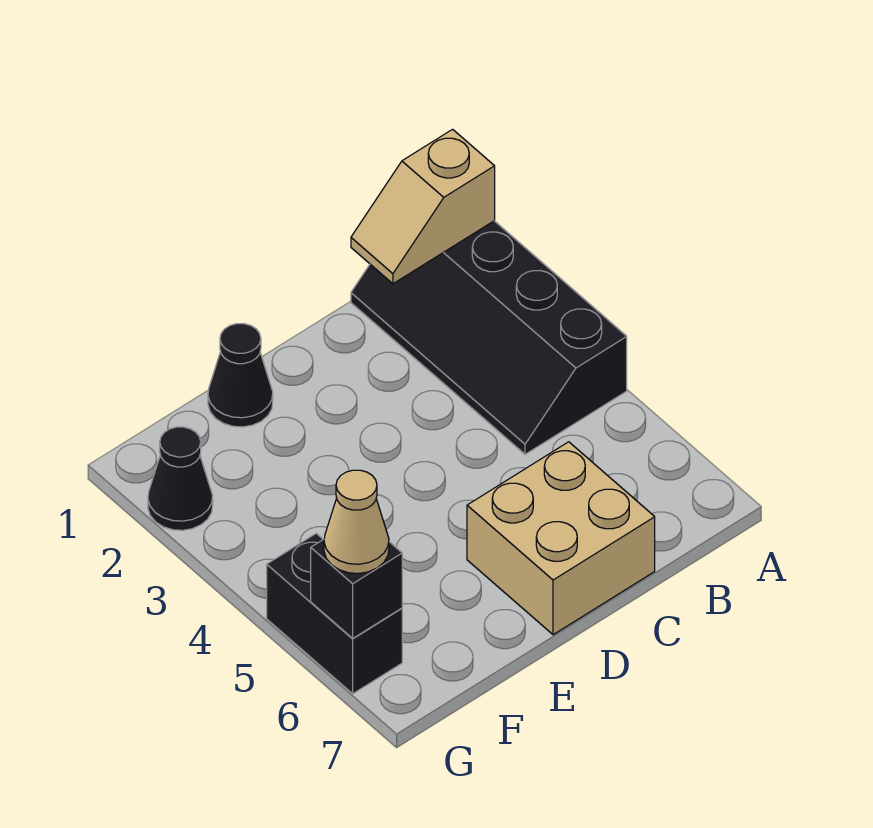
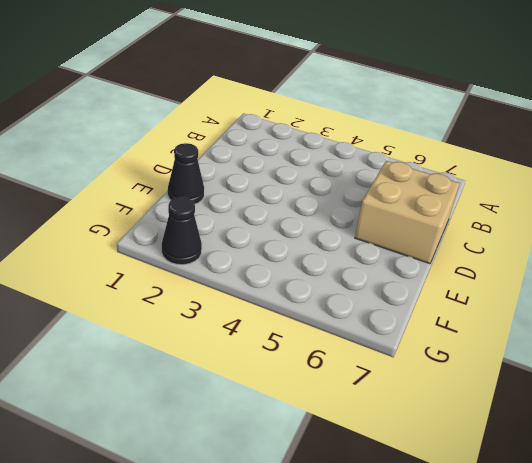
none -> black 2x4 slope [351,221,627,454]
none -> black 1x2 brick [267,533,402,694]

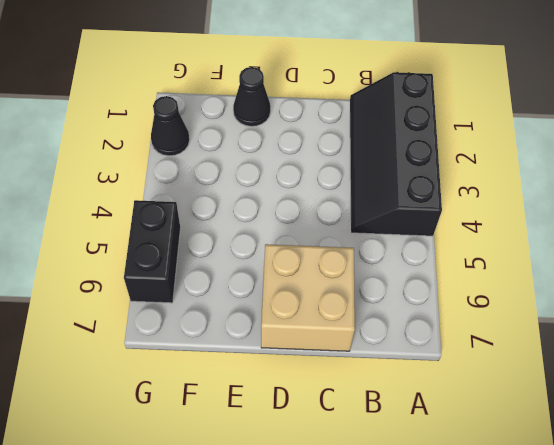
none -> tan 1x2 slope [351,129,495,284]
none -> black 1x1 brick [311,539,402,639]

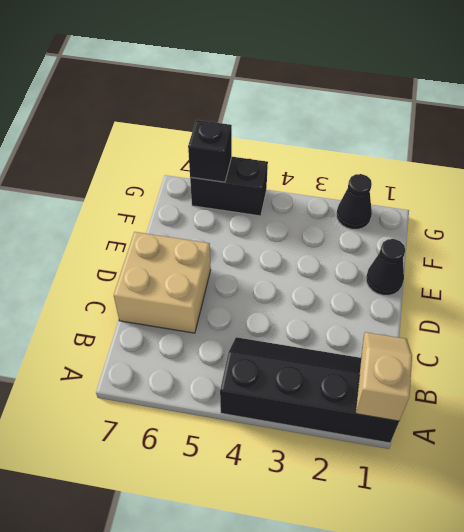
none -> tan 1x1 cone [324,470,389,574]

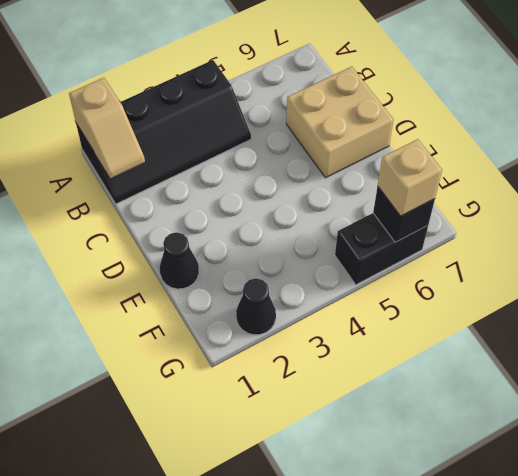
tan 1x1 brick [378,139,442,216] -> tan 1x1 cone [324,470,389,574]

